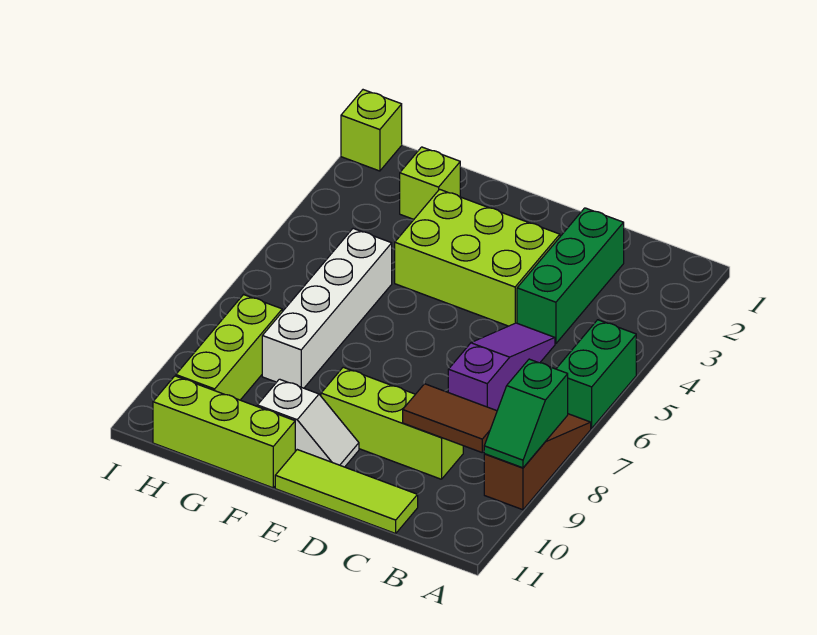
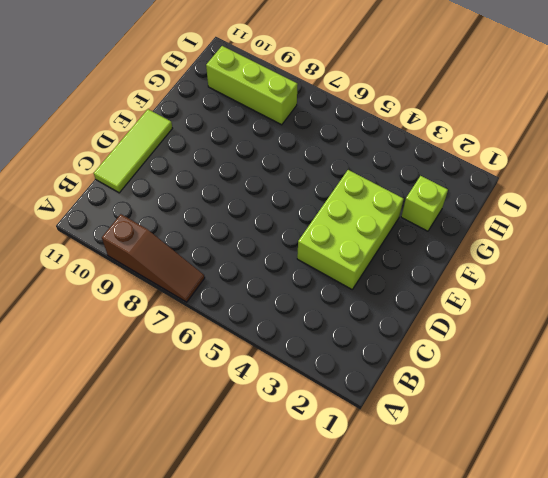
none -> green 1x2 brick [556,320,636,428]
none -> green 1x3 brick [517,208,624,344]
none -> purple 1x3 slope [448,323,555,411]

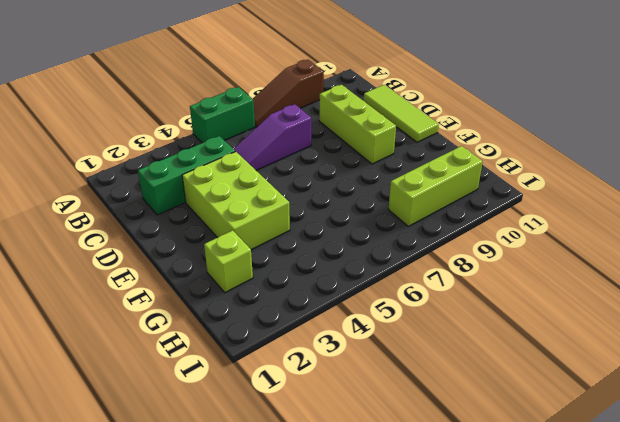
none -> white 1x2 slope [257,379,359,467]
none -> lime 1x3 brick [153,376,295,488]
none -> white 1x4 brick [262,229,392,388]

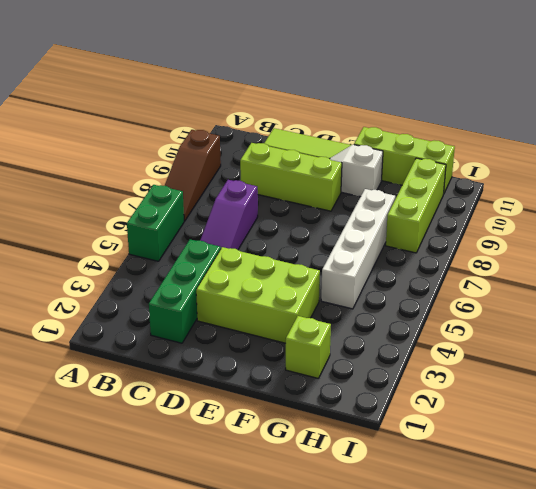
none -> lime 1x1 brick [341,90,402,171]
none -> green 1x2 slope [484,359,568,468]
none -> brown 1x2 tile [403,384,497,452]

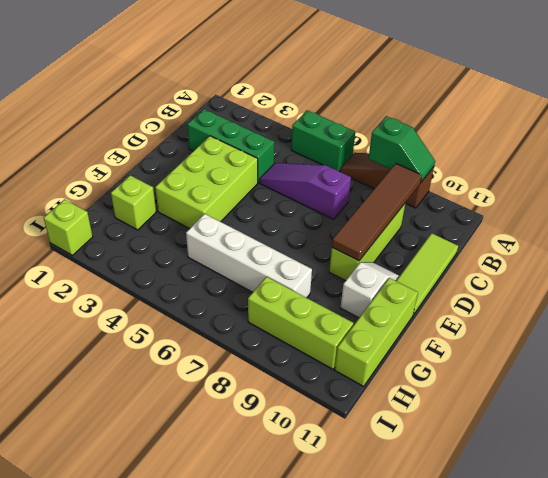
brown 1x4 tile [332,164,422,261] -> brown 1x2 tile [403,384,497,452]

